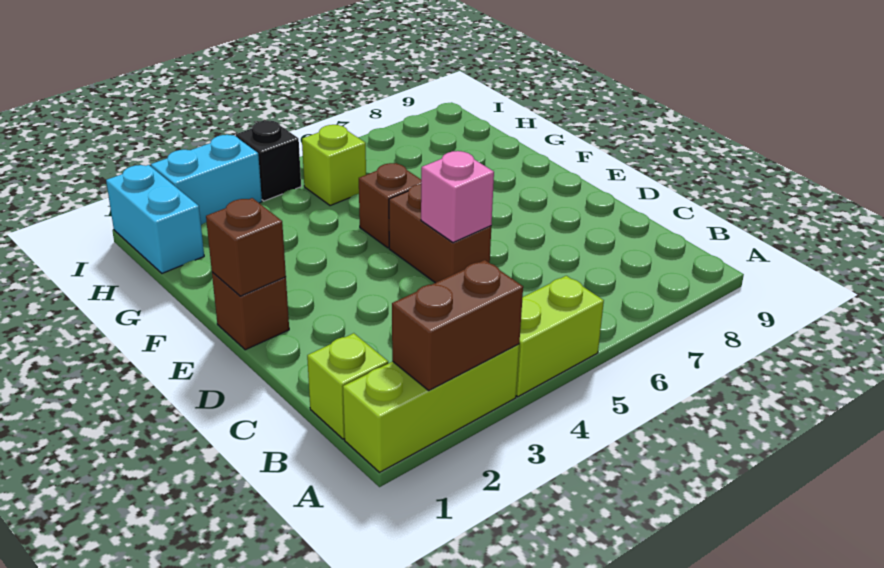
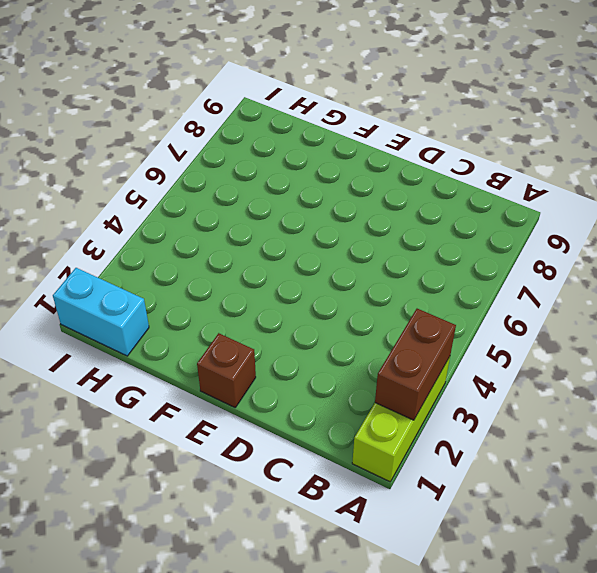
none -> lime 1x2 brick [516,276,604,397]
none -> lime 1x1 brick [307,333,388,439]
none -> brown 1x2 brick [389,184,491,283]

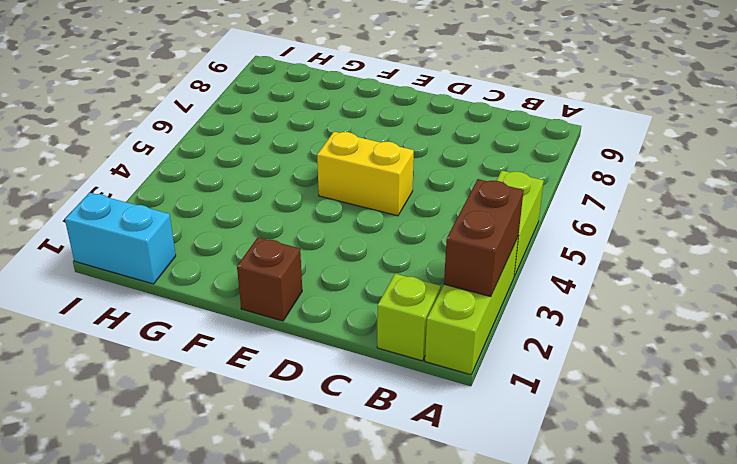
yellow 1x2 brick [317,132,414,216] -> brown 1x2 brick [389,184,491,283]
none -> brown 1x1 brick [359,163,421,248]
none -> lime 1x1 brick [302,125,366,206]
none -> cyan 1x2 brick [151,135,262,225]

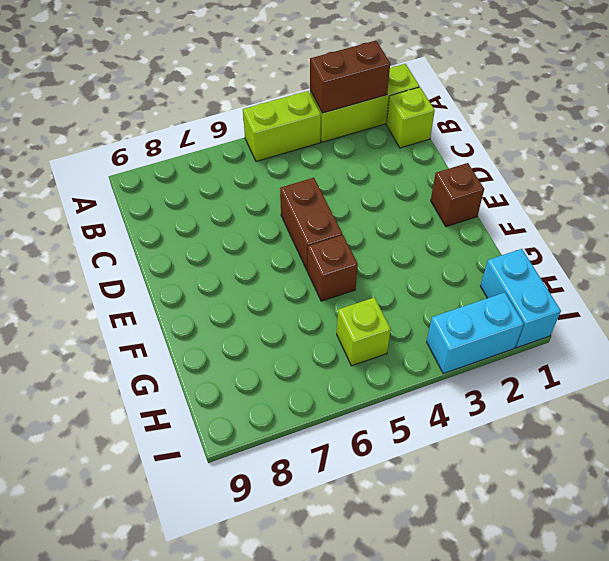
none -> black 1x1 brick [236,120,301,201]
none -> pink 1x1 brick [421,151,494,243]
none -> brown 1x1 brick [206,198,286,296]

